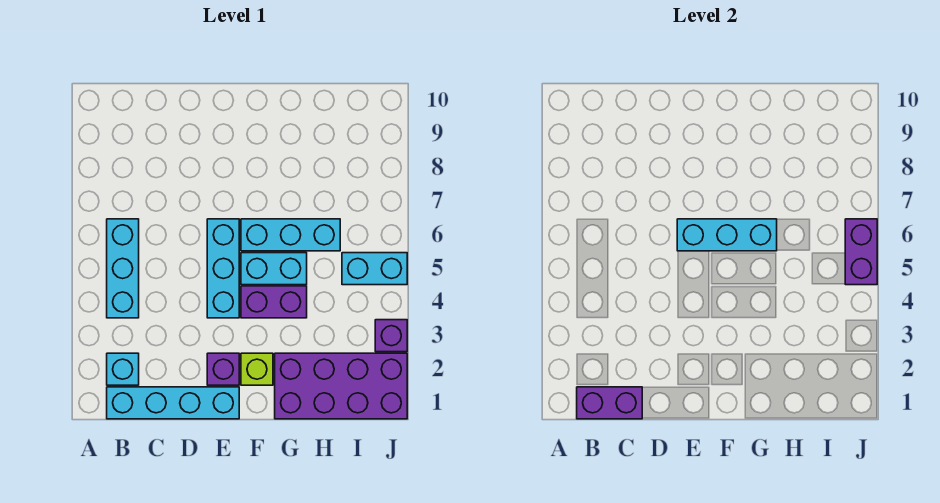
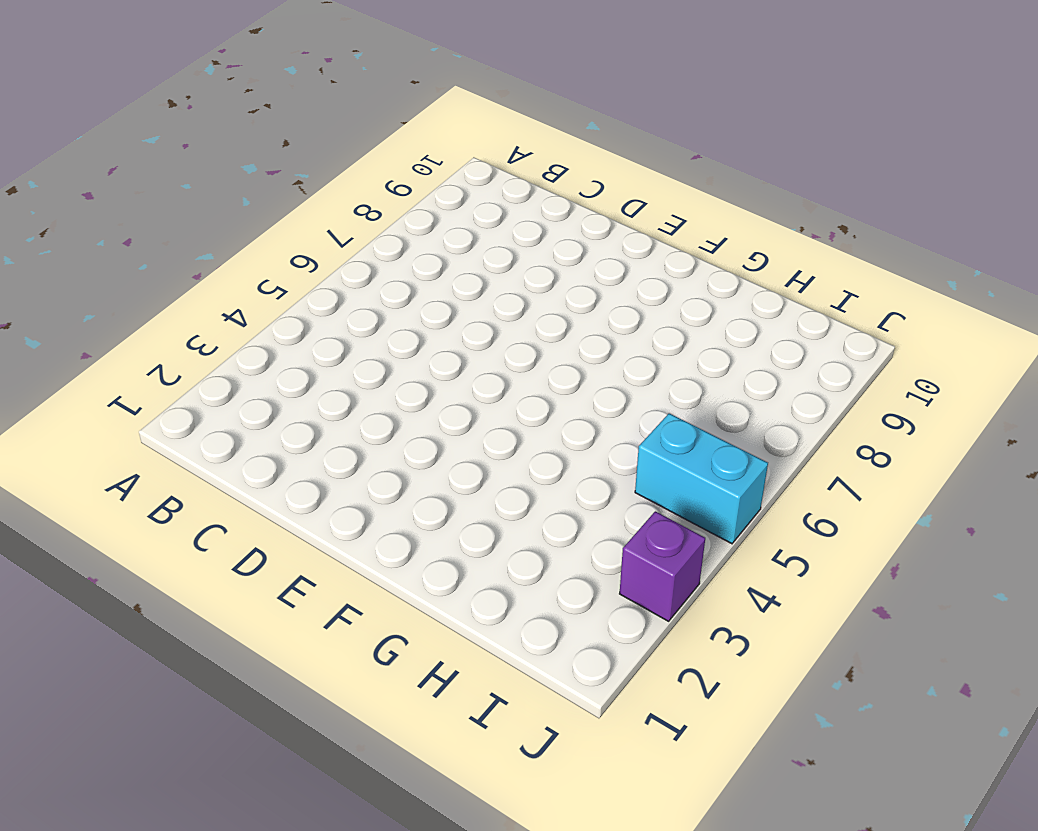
none -> cyan 1x4 brick [107,387,239,419]
none -> cyan 1x1 brick [107,353,139,385]
none -> cyan 1x3 brick [107,219,139,318]

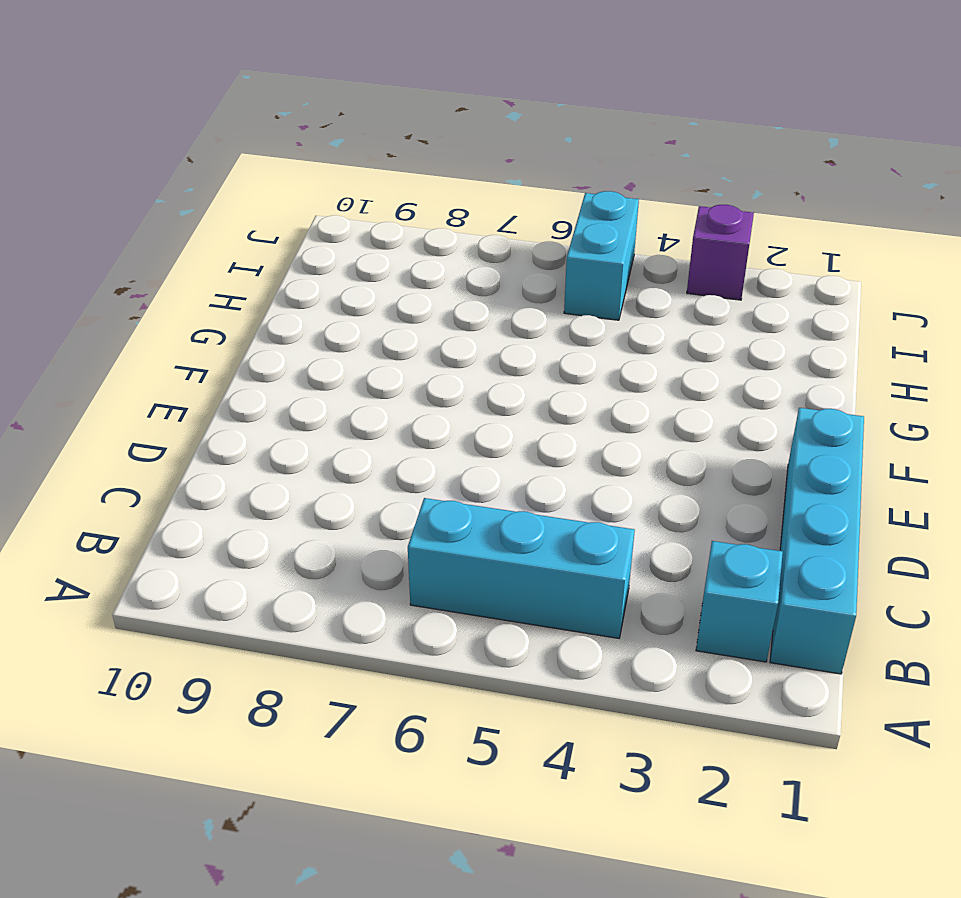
none -> purple 1x1 brick [207,353,239,385]
none -> cyan 1x3 brick [207,219,239,318]
none -> lime 1x1 brick [241,353,273,385]

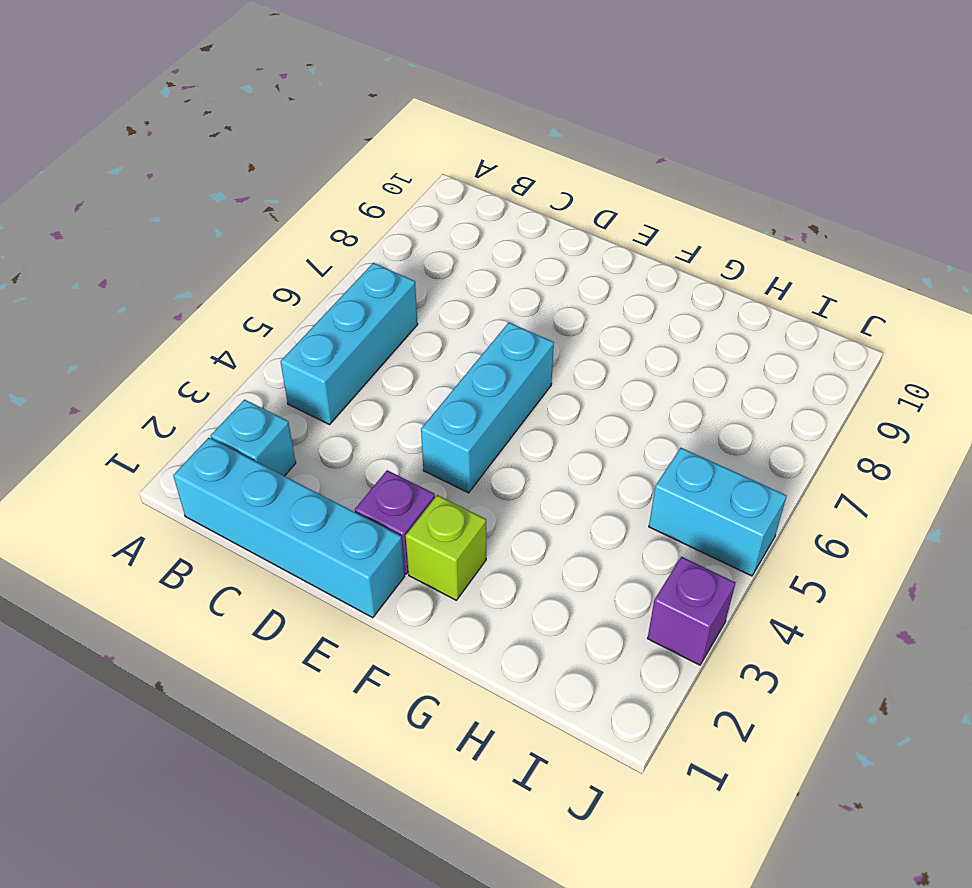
none -> purple 1x2 brick [241,286,307,318]
none -> cyan 1x2 brick [241,253,307,285]
none -> cyan 1x3 brick [241,219,340,251]

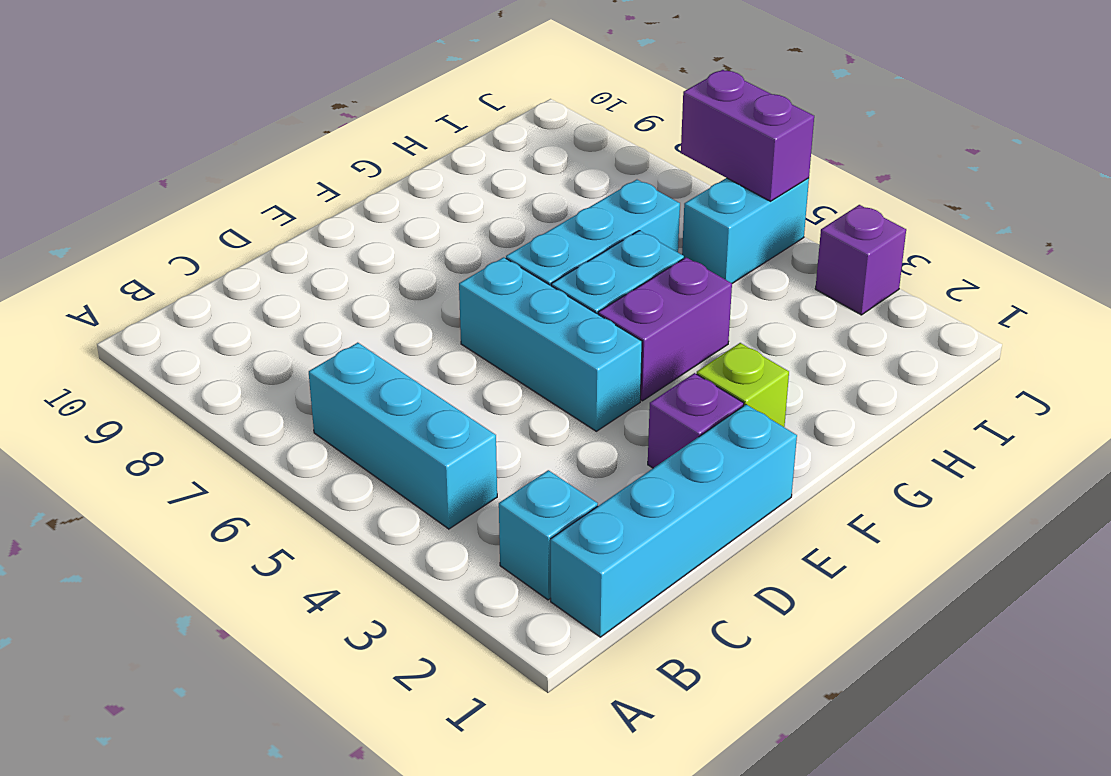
none -> purple 2x4 brick [275,353,407,419]
none -> purple 1x2 brick [577,387,642,419]
none -> cyan 1x3 brick [677,219,777,251]

